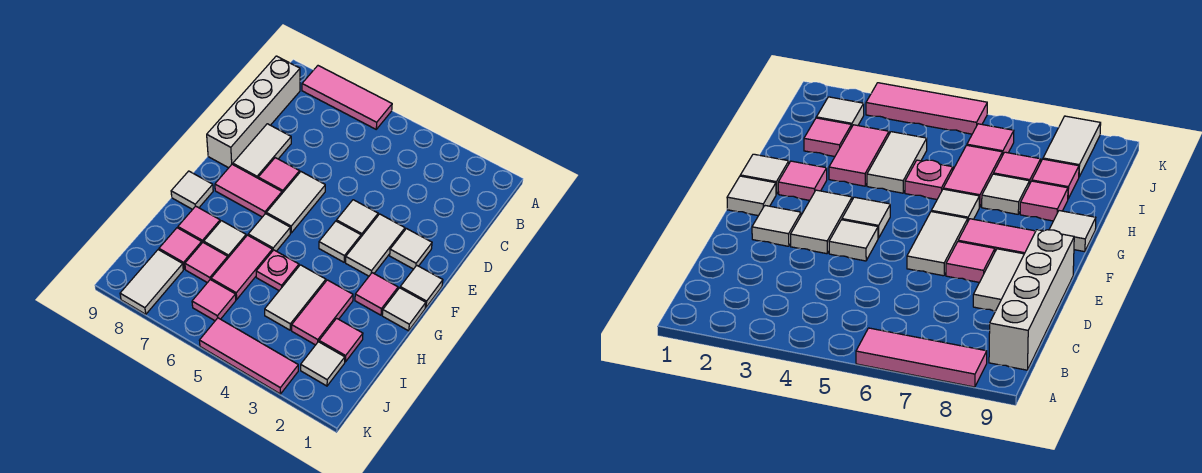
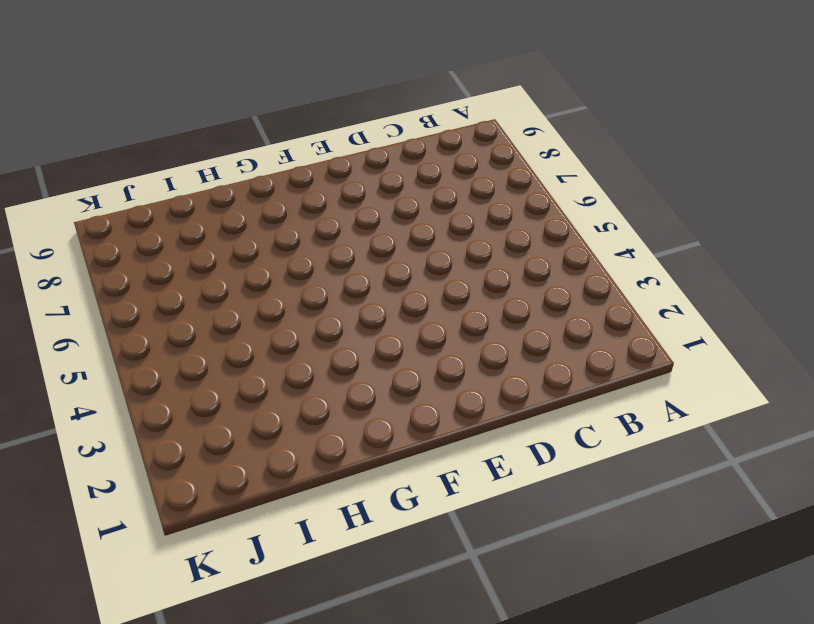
none -> pink 1x3 tile [302,66,392,129]
none -> white 1x4 brick [207,56,300,168]
none -> white 1x2 tile [233,124,291,178]

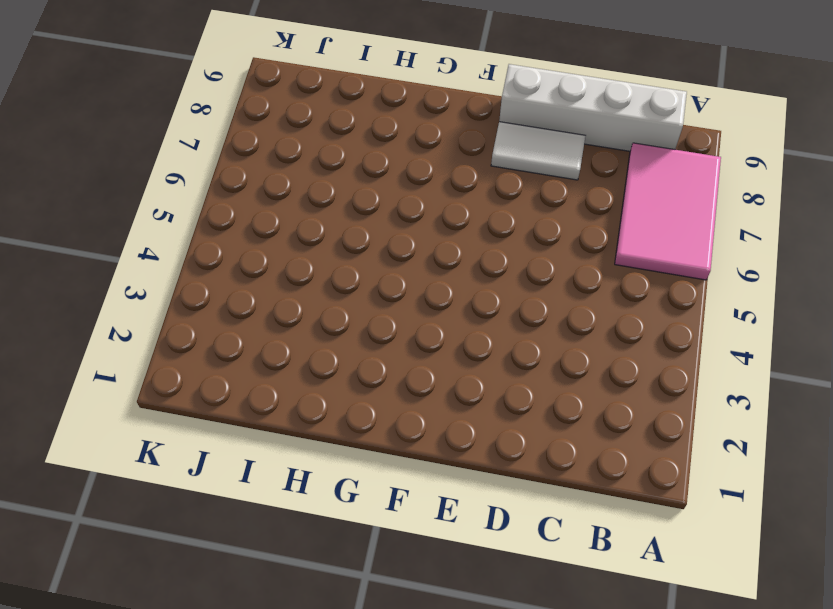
pink 2x3 tile [615,143,721,280] -> pink 1x3 tile [302,66,392,129]
none -> white 1x1 tile [390,229,432,269]
none -> white 1x2 tile [346,214,405,276]
none -> white 1x1 tile [337,200,378,237]

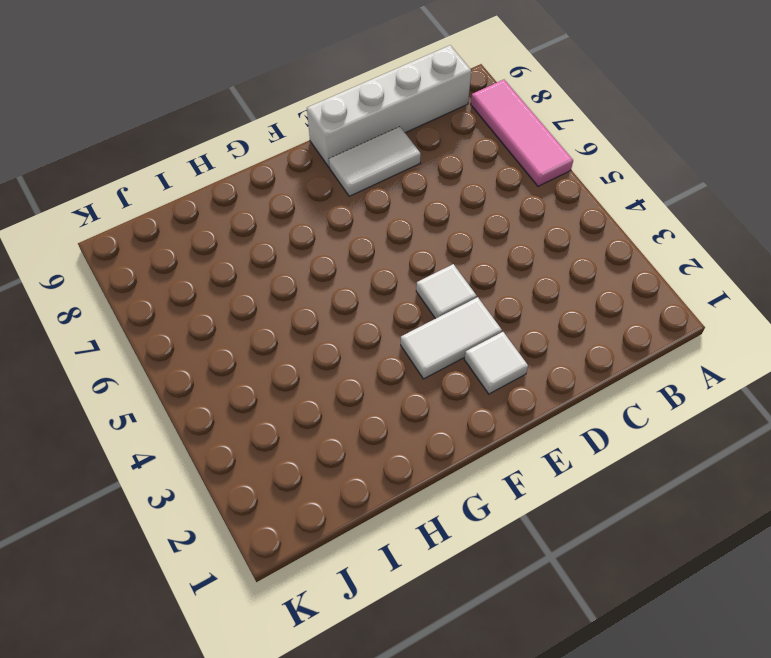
none -> white 1x2 tile [266,172,325,233]
none -> pink 1x1 tile [258,158,300,193]
none -> white 1x1 tile [400,265,443,308]

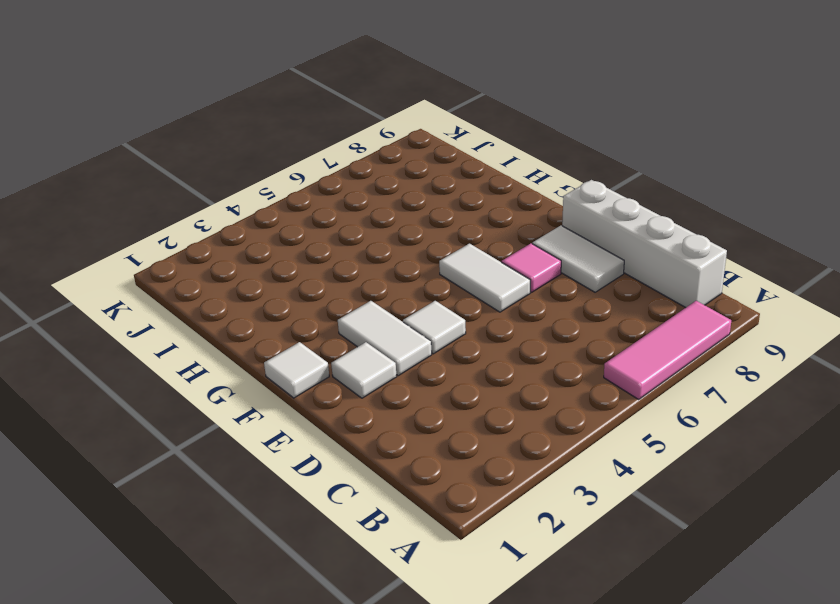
none -> white 1x1 tile [319,221,361,262]
none -> pink 1x2 tile [215,164,282,217]
none -> white 1x1 tile [382,288,426,331]

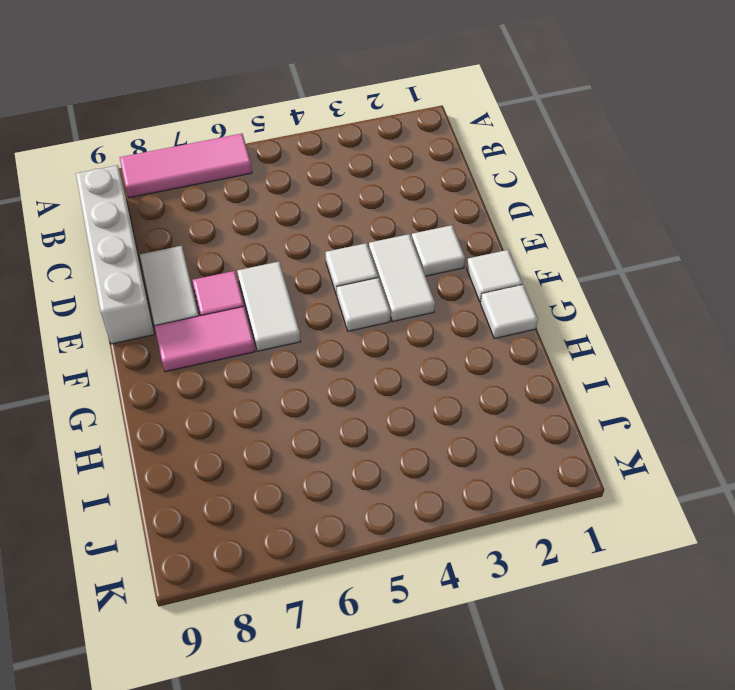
none -> pink 1x1 tile [355,273,398,315]
none -> white 1x1 tile [248,214,290,251]
none -> white 1x1 tile [171,171,213,210]

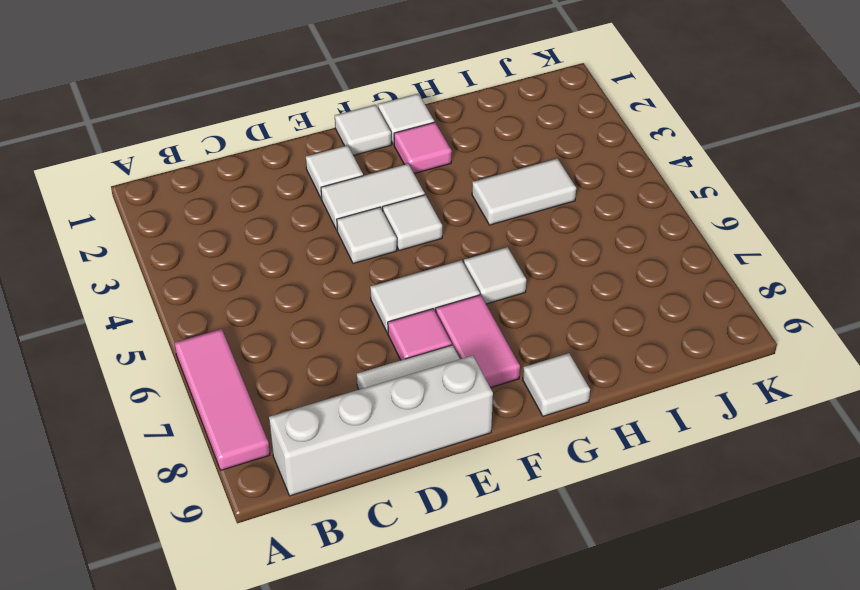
none -> pink 1x2 tile [292,280,353,345]
none -> pink 1x1 plate [256,250,299,290]
none -> pink 1x2 tile [211,235,272,299]

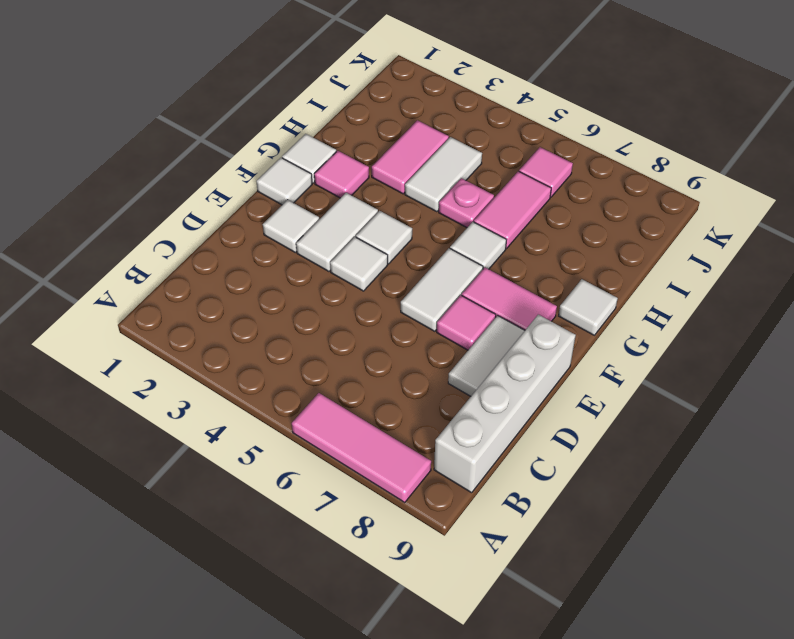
none -> white 1x1 tile [204,221,246,258]
none -> pink 1x1 tile [178,206,220,243]
none -> pink 1x1 tile [319,318,363,362]

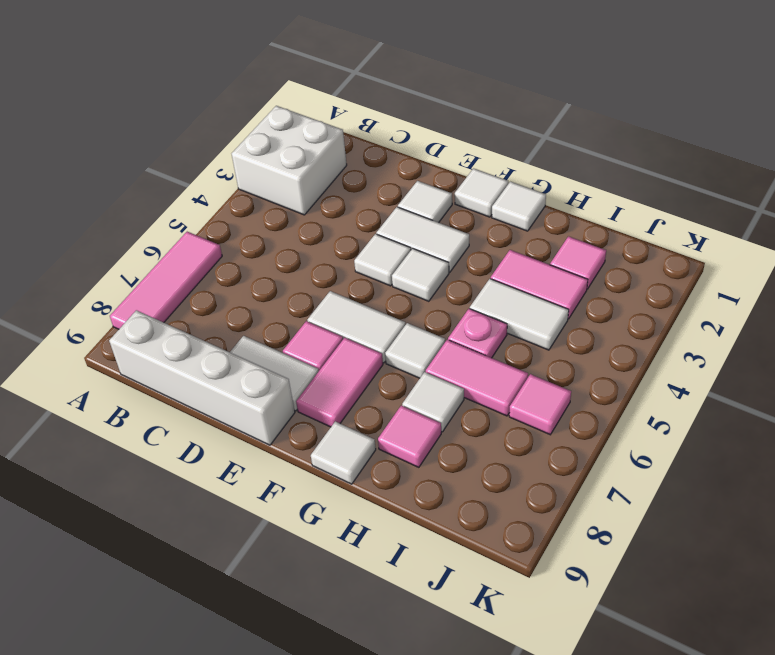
white 2x2 brick [232,106,347,215] -> none
none -> pink 1x1 tile [355,273,398,315]
none -> pink 1x1 tile [185,242,228,283]
none -> pink 1x1 tile [159,228,202,269]

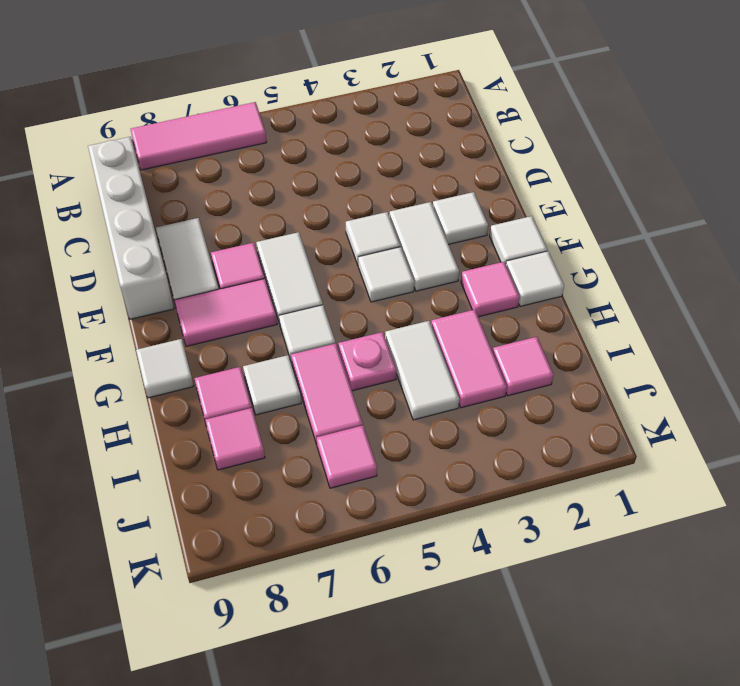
none -> pink 1x1 tile [185,242,228,283]
none -> white 1x1 tile [301,342,345,386]
none -> white 1x2 tile [120,250,183,314]

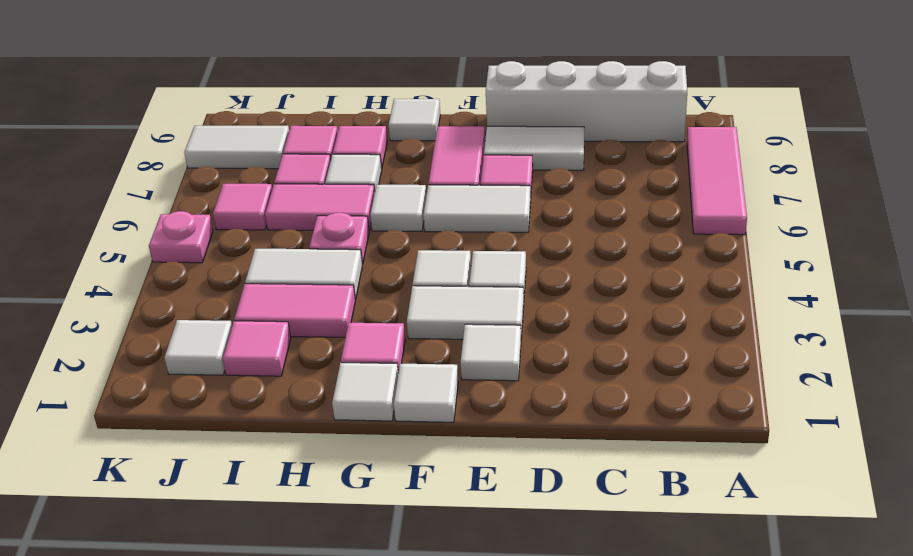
pink 1x1 plate [149,211,213,263] -> pink 1x3 tile [199,318,298,394]

